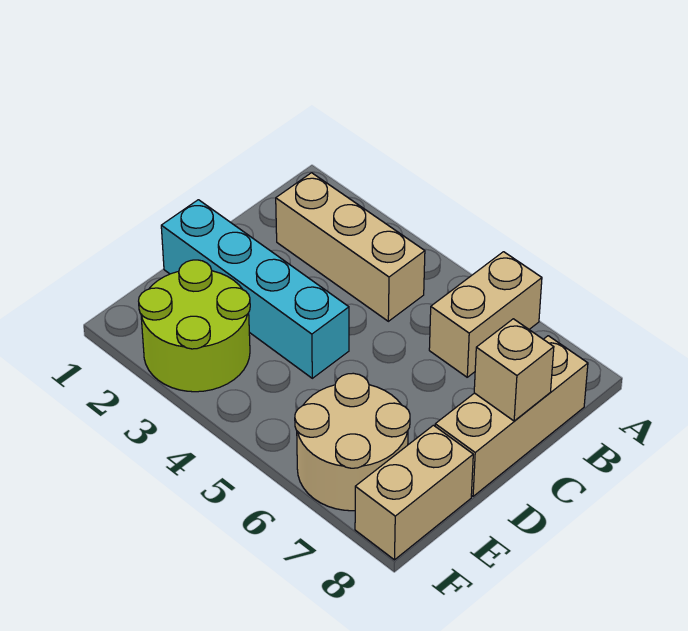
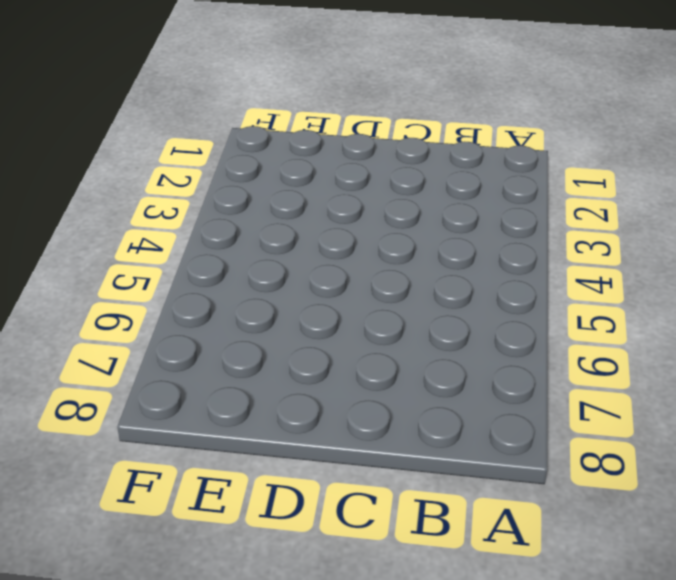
none -> tan 1x2 brick [429,252,542,377]
none -> tan 1x3 brick [276,173,425,321]

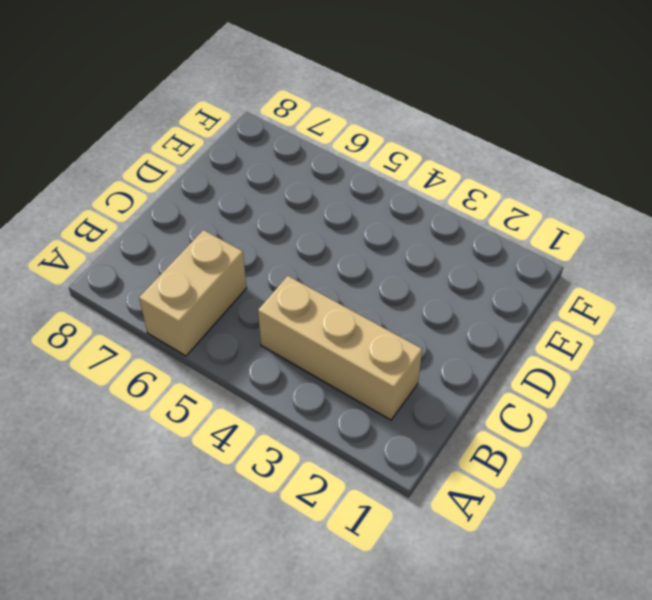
none -> tan 1x3 brick [435,336,588,496]
none -> cyan 1x4 brick [161,200,349,378]

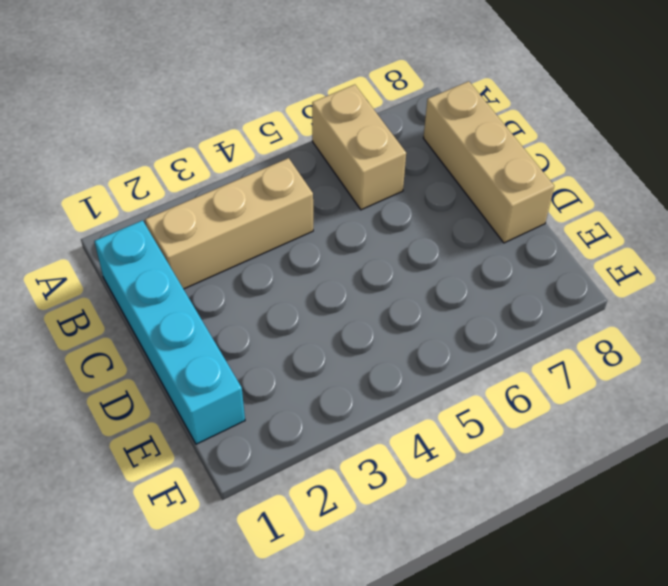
cyan 1x4 brick [94,220,245,444] -> cyan 1x4 brick turned to [161,200,349,378]
none -> lime 2x2 round brick [139,260,250,392]
none -> tan 2x2 round brick [295,373,410,511]

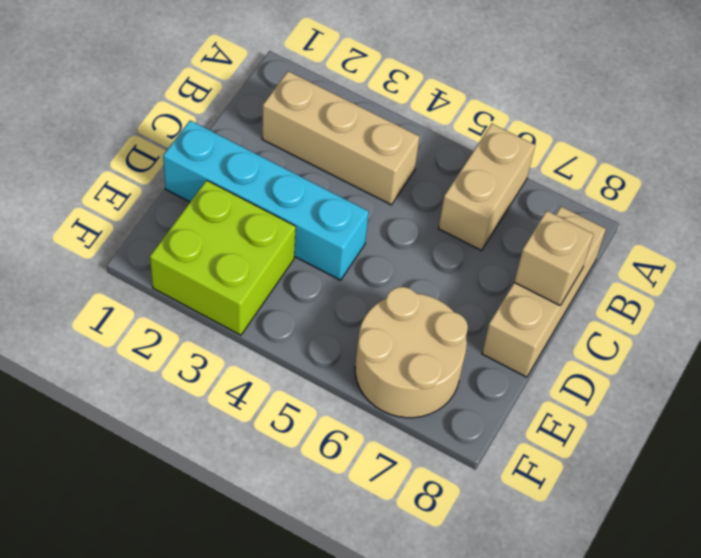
lime 2x2 brick [150,180,296,335] -> lime 2x2 round brick [139,260,250,392]
none -> tan 1x2 brick [355,425,473,560]

